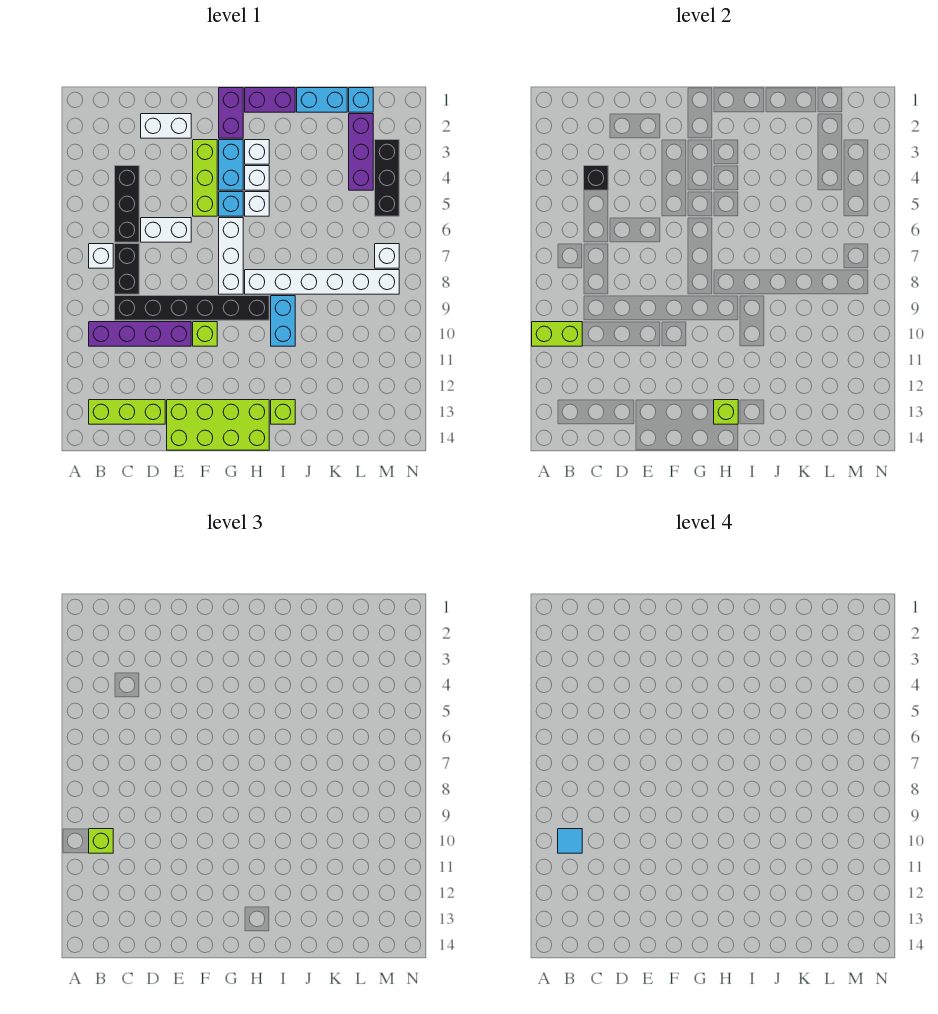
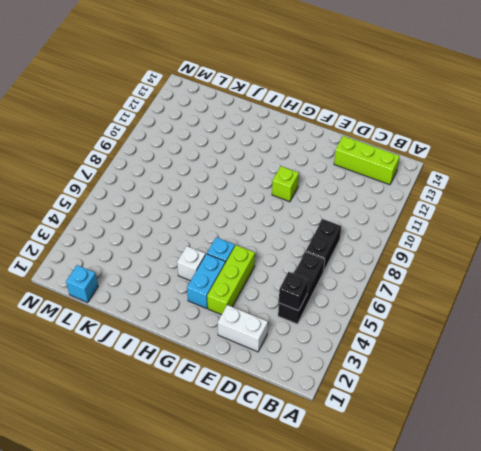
none -> white 1x1 brick [89,244,113,268]
none -> purple 1x4 brick [89,322,191,346]
none -> black 1x6 brick [115,296,269,320]
none -> white 1x2 brick [141,218,191,242]

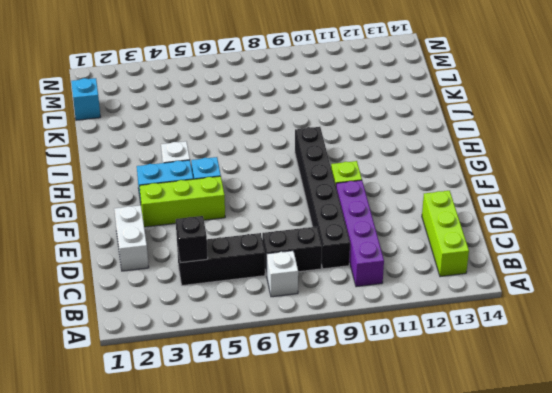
none -> white 1x2 brick [141,218,191,242]
none -> lime 2x4 brick [167,400,269,450]
none -> purple 1x2 brick [219,88,243,138]
none -> white 1x3 brick [219,218,243,294]

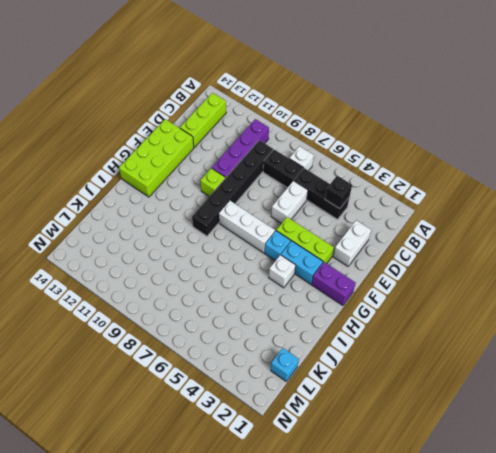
none -> purple 1x2 brick [245,88,295,112]
none -> white 1x1 brick [245,140,269,164]
none -> white 1x1 brick [245,192,269,216]
none -> white 1x6 brick [245,270,399,294]

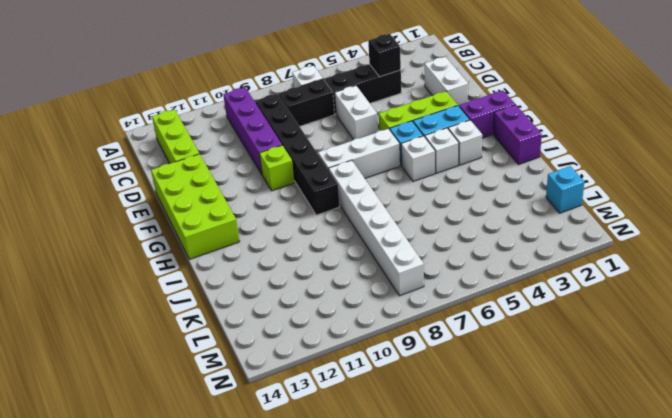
none -> cyan 1x2 brick [271,296,295,346]
none -> lime 1x1 brick [271,400,295,424]
none -> cyan 1x2 brick [297,88,347,112]
none -> purple 1x3 brick [349,114,373,190]

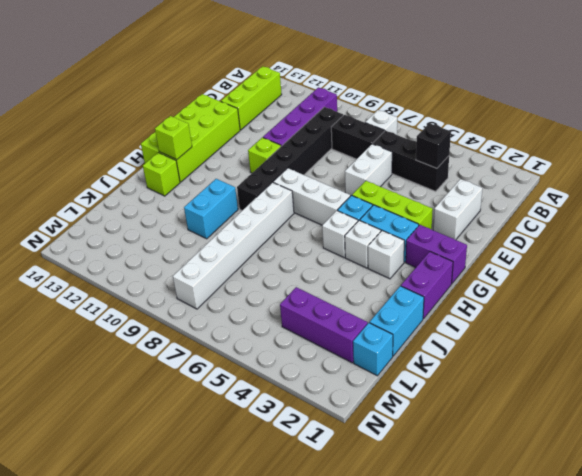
cyan 1x2 brick [184,179,238,239] -> cyan 1x2 brick turned to [271,296,295,346]
none -> black 1x3 brick [375,140,399,216]
none -> white 1x1 brick [375,244,399,268]
none -> lime 1x2 brick [532,322,582,346]
none -> lime 1x1 brick [89,829,113,853]

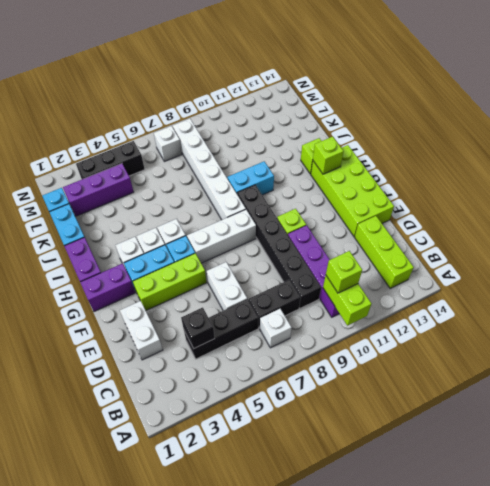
none -> cyan 1x1 tile [558,829,582,853]

